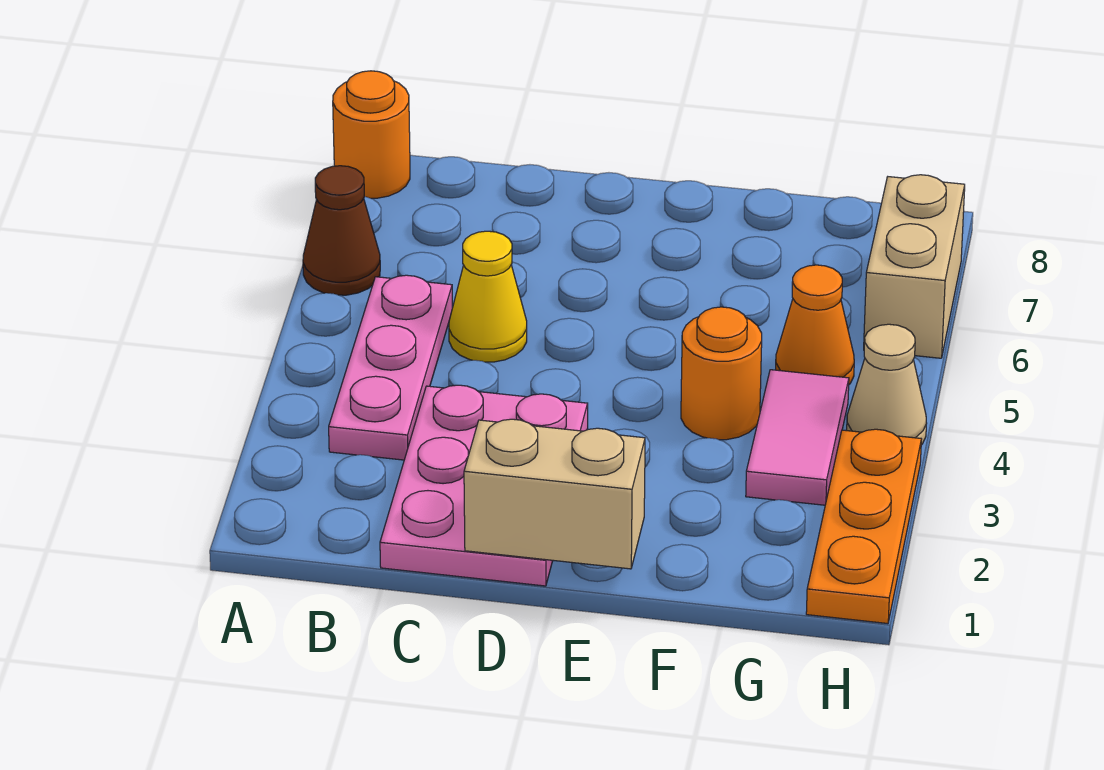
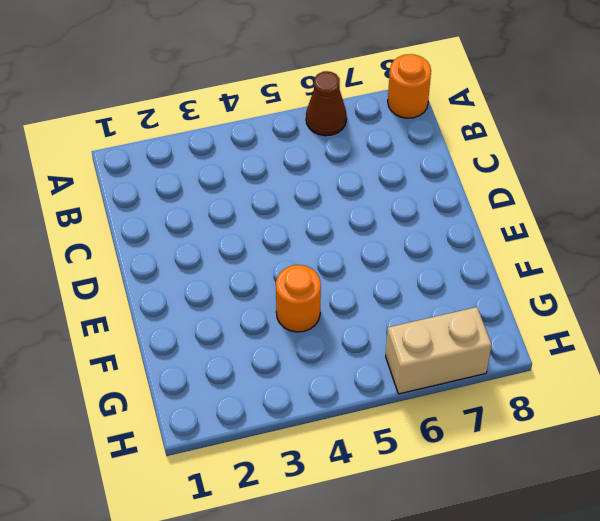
none -> pink 1x3 plate [329,275,452,460]
none -> pink 2x3 plate [380,385,588,586]
none -> yellow 1x1 cone [449,231,527,362]

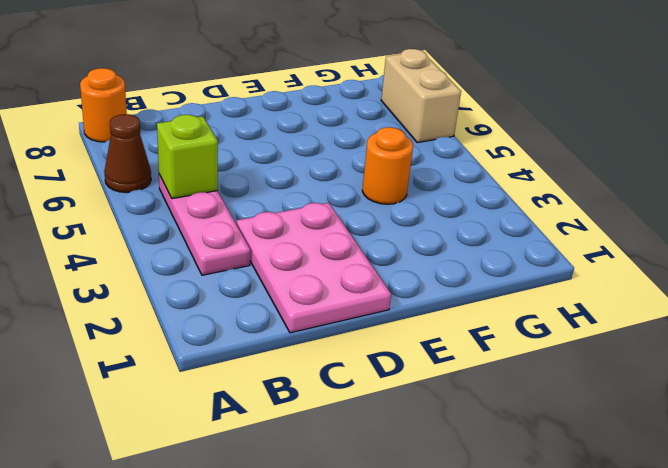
lime 1x1 brick [157,115,218,199] -> none
none -> yellow 1x1 cone [449,231,527,362]
none -> pink 1x2 tile [746,370,849,505]
none -> orange 1x1 cone [776,265,854,384]

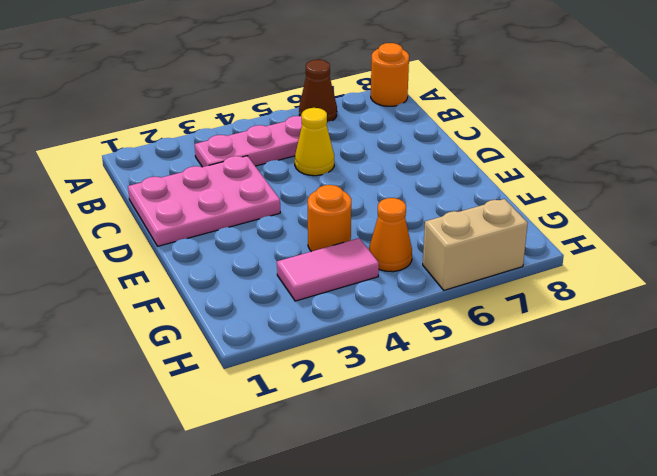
none -> orange 1x3 plate [806,429,921,624]
none -> tan 1x1 cone [847,324,927,445]
none -> tan 1x2 brick [464,419,645,569]

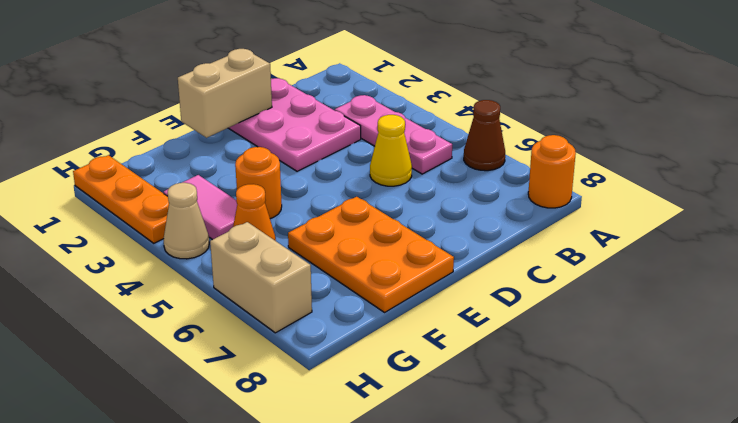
orange 2x3 plate [288,197,454,312] -> none

